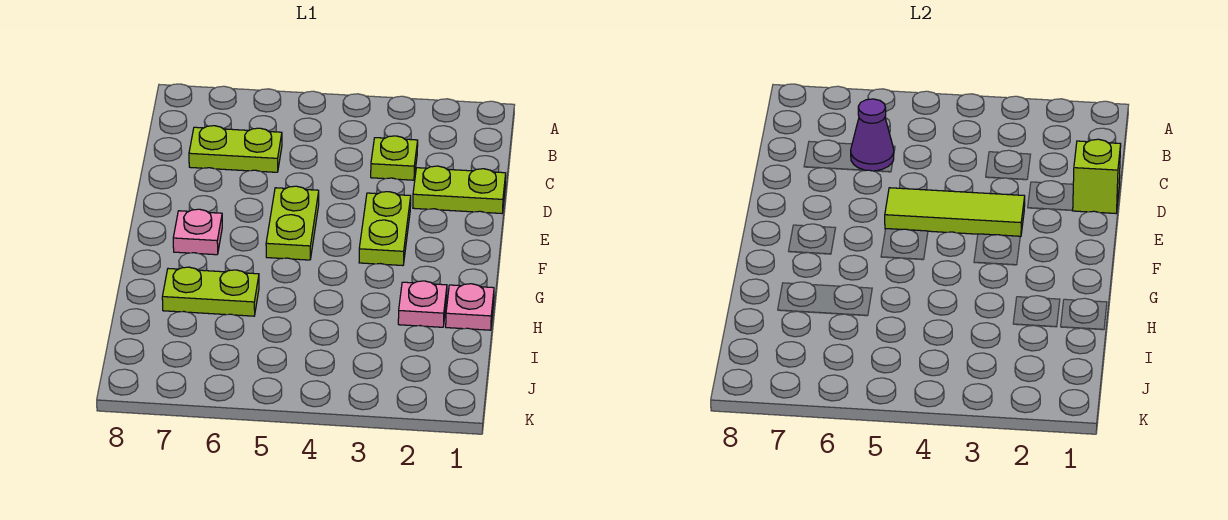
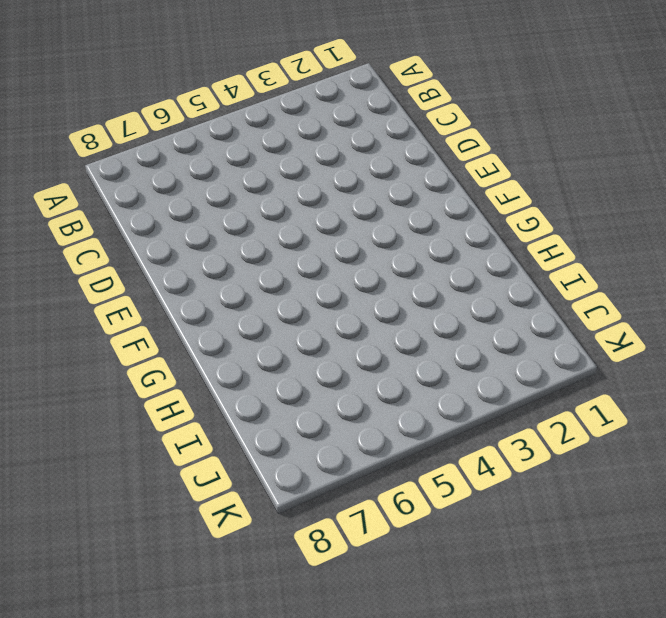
none -> lime 1x1 plate [371,136,418,180]
none -> lime 1x2 plate [189,126,282,172]
none -> lime 1x2 plate [413,166,506,213]

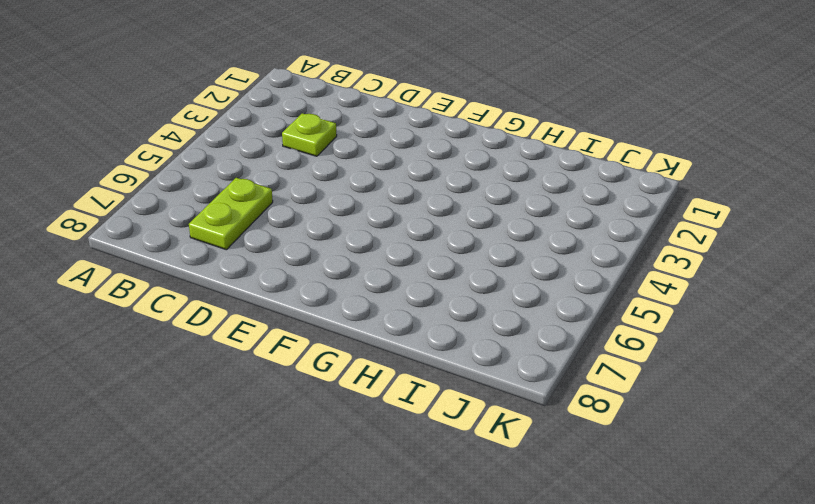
none -> lime 1x2 plate [413,166,506,213]
none -> lime 1x2 plate [359,192,411,266]
none -> lime 1x2 plate [266,186,319,260]

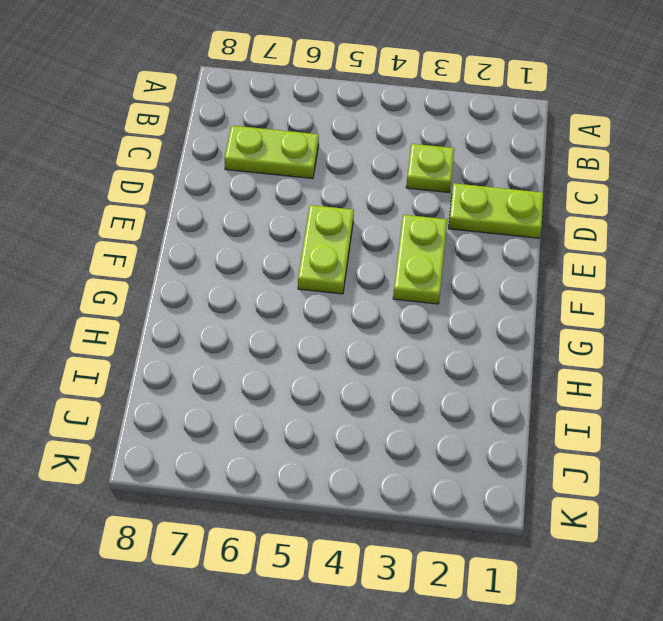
none -> pink 1x1 plate [173,209,222,255]
none -> pink 1x1 plate [446,284,494,330]
none -> pink 1x1 plate [398,281,447,327]

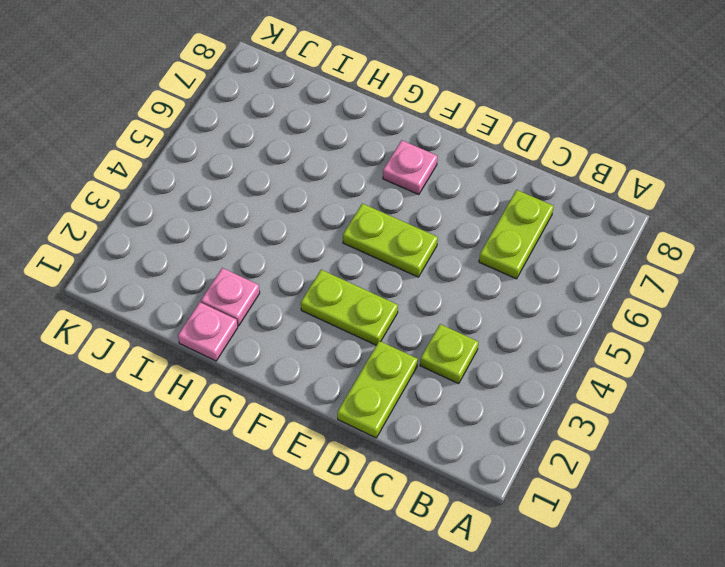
none -> lime 1x2 plate [162,267,259,316]
none -> purple 1x1 cone [851,99,894,171]
none -> lime 1x1 brick [1072,139,1121,213]

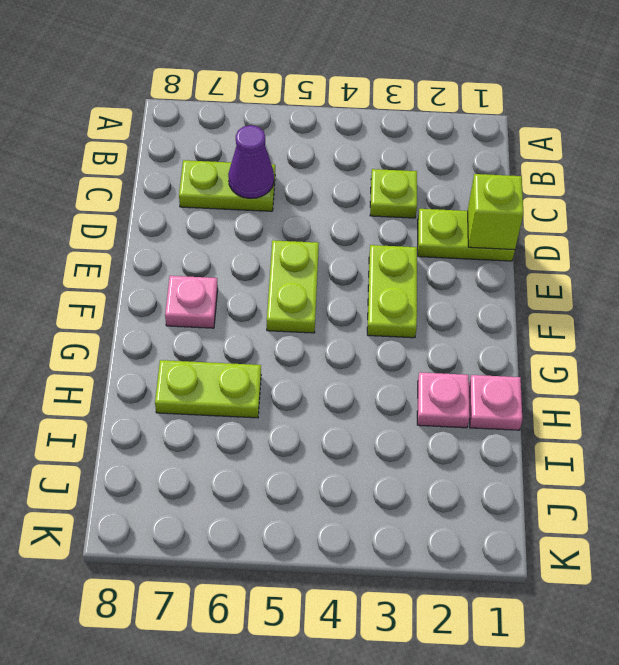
none -> lime 1x3 tile [885,188,1025,237]

